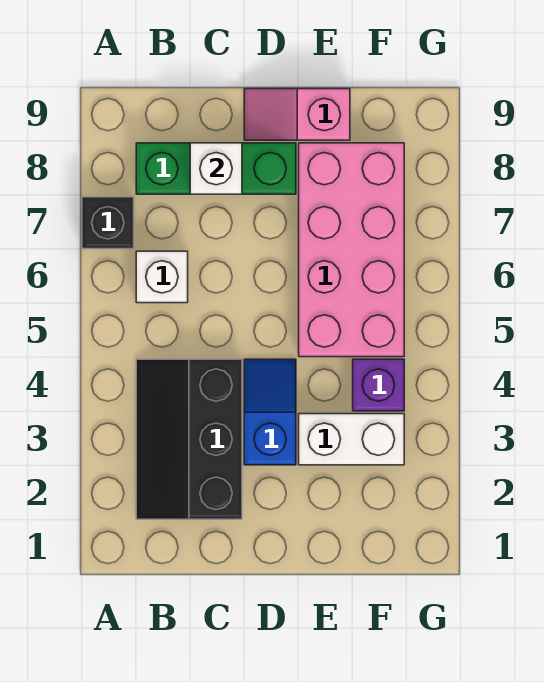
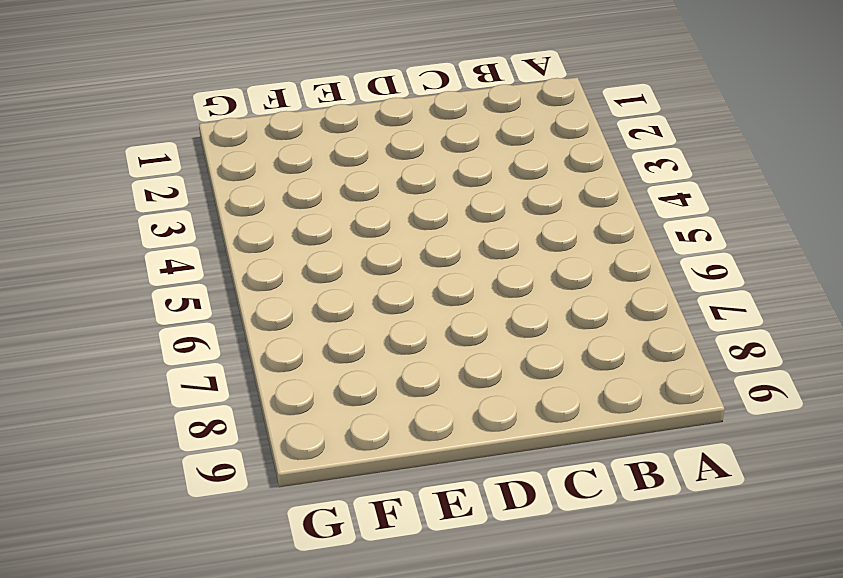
none -> black 1x1 brick [82,197,134,249]
none -> black 2x3 slope [136,359,242,519]

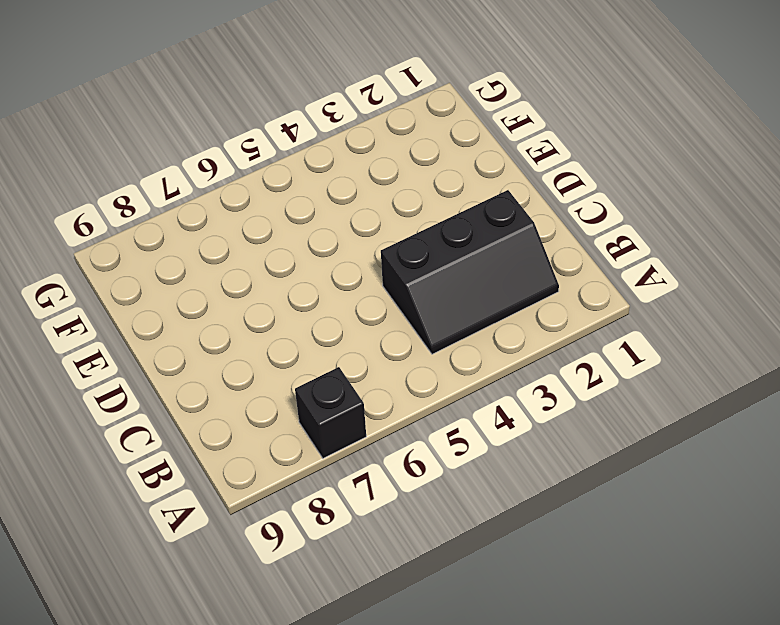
none -> white 1x1 brick [136,251,188,303]
none -> green 1x3 brick [136,143,296,194]

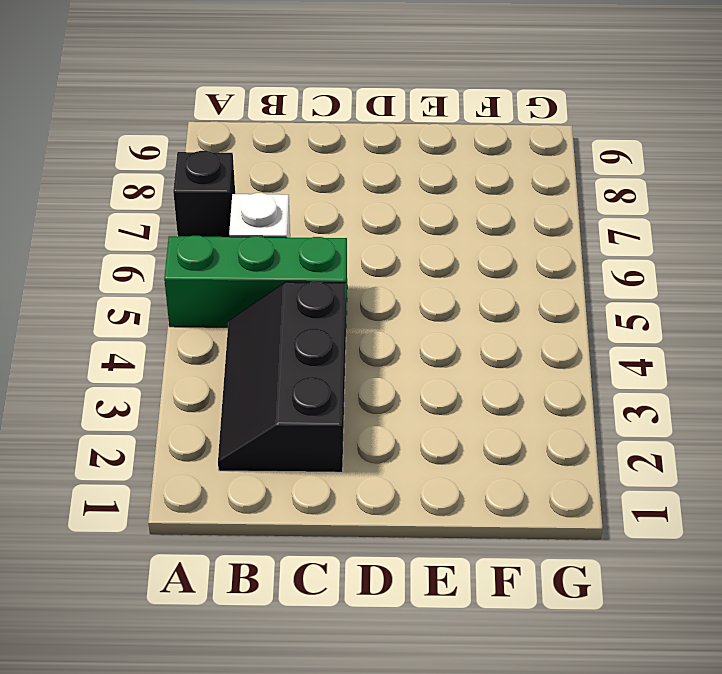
green 1x3 brick [164,236,347,327] -> green 1x3 brick moved to [136,143,296,194]
none -> blue 1x2 slope [244,359,296,465]
none -> pink 1x2 slope [244,89,350,140]

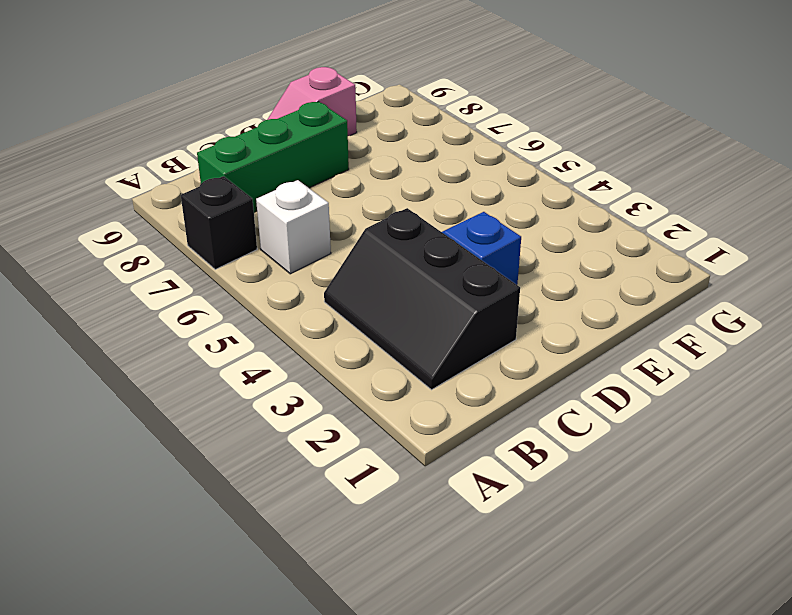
none -> white 1x2 brick [299,414,404,465]
none -> pink 2x4 brick [299,143,404,357]

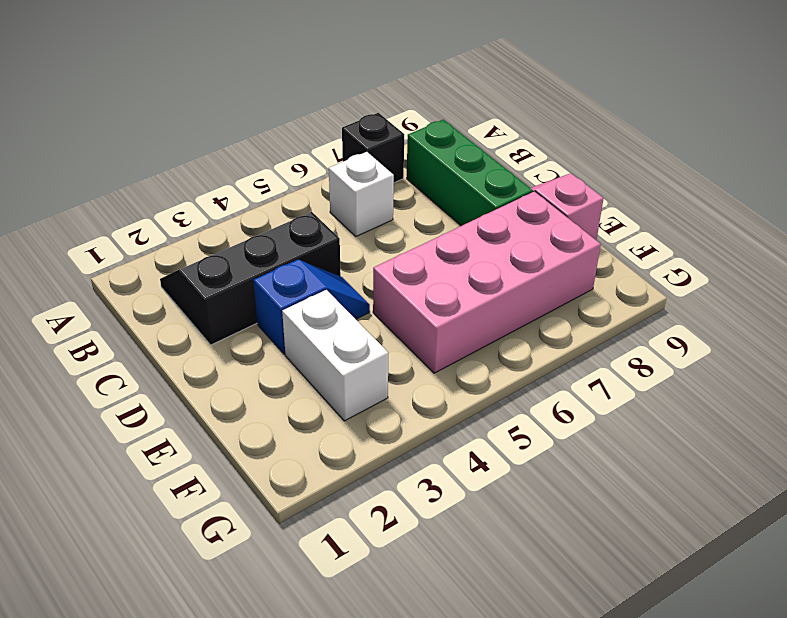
none -> purple 1x1 brick [353,359,404,411]
none -> white 1x1 brick [190,143,242,194]

